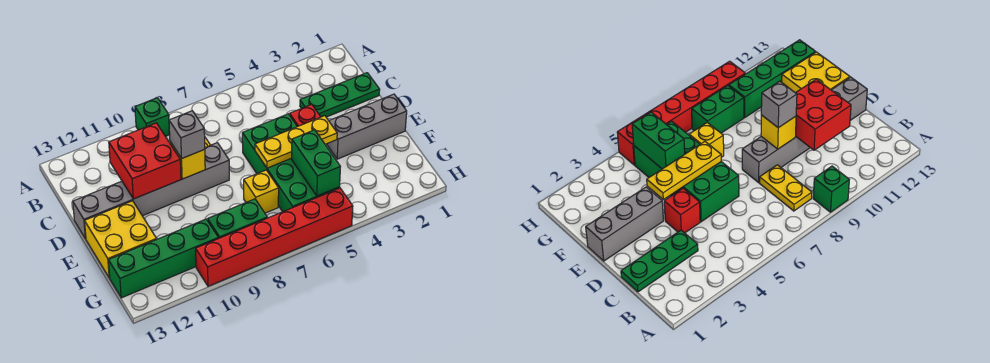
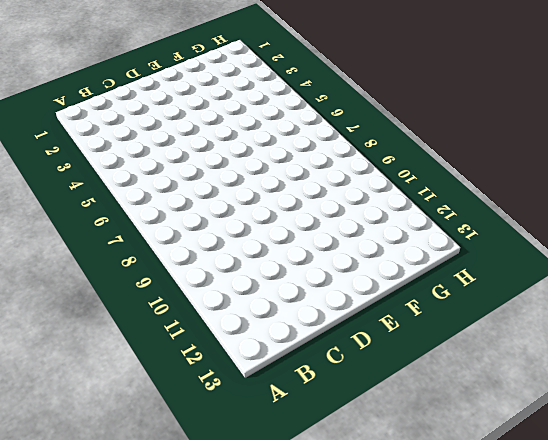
none -> green 1x1 brick [135,98,170,136]
none -> yellow 1x2 plate [759,165,812,211]
none -> green 1x3 plate [300,73,380,117]

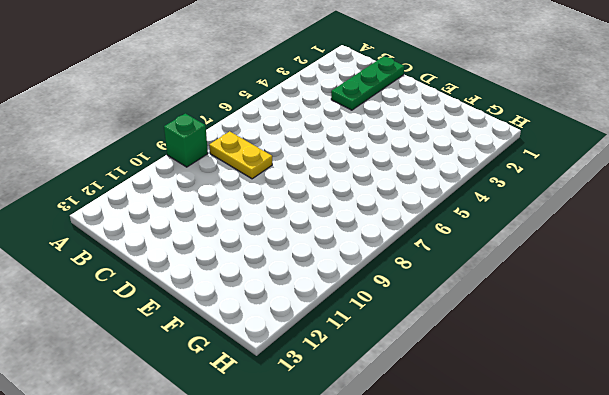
none -> red 1x1 brick [290,104,320,127]
none -> green 2x4 brick [242,114,340,212]
none -> grey 1x6 brick [73,143,229,239]

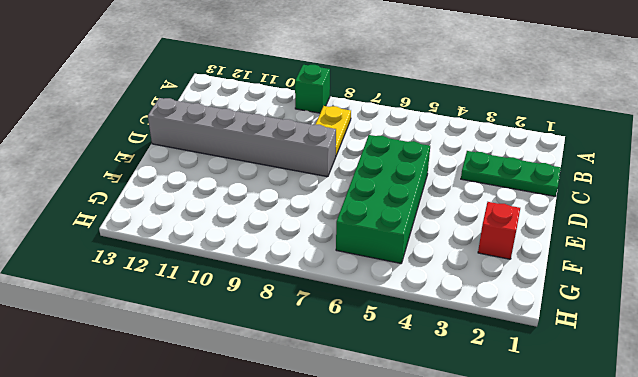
red 1x1 brick [478,202,520,259] -> red 1x1 brick moved to [290,104,320,127]
none -> grey 1x3 brick [327,94,407,159]
none -> yellow 2x2 brick [85,201,157,278]
none -> yellow 1x1 brick [244,170,279,213]

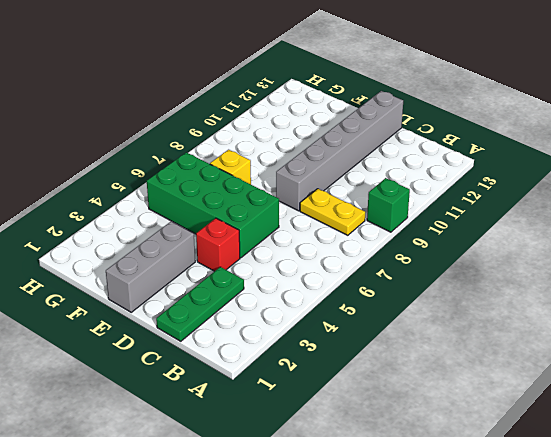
none -> yellow 2x2 brick [85,201,157,278]
none -> green 1x2 brick [208,199,267,239]
none -> green 1x4 brick [108,219,218,298]

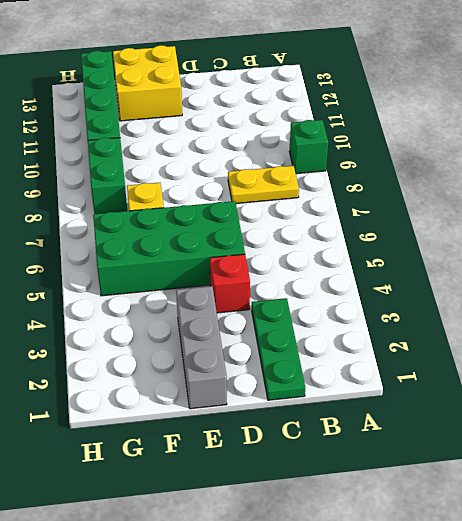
none -> grey 1x6 brick [73,143,229,239]
none -> red 1x6 brick [196,188,353,286]
none -> red 2x2 brick [109,123,181,199]

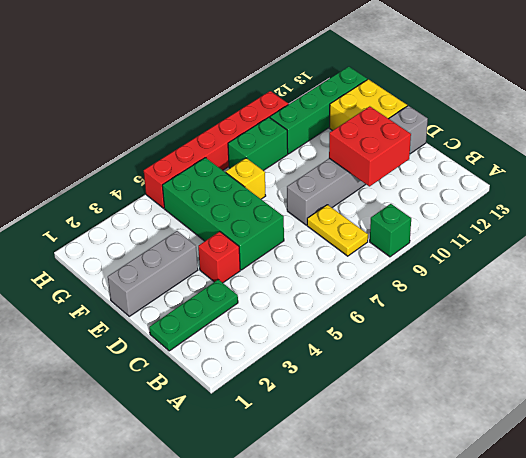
none -> yellow 1x1 brick [170,142,205,179]
none -> yellow 1x3 plate [255,116,337,168]
none -> green 1x2 brick [291,130,340,196]

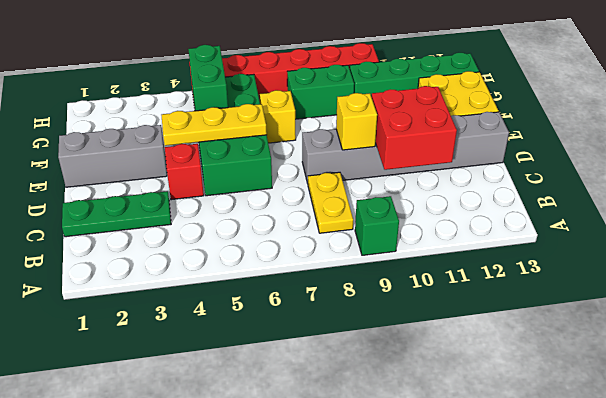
none -> grey 1x1 brick [169,111,205,158]

